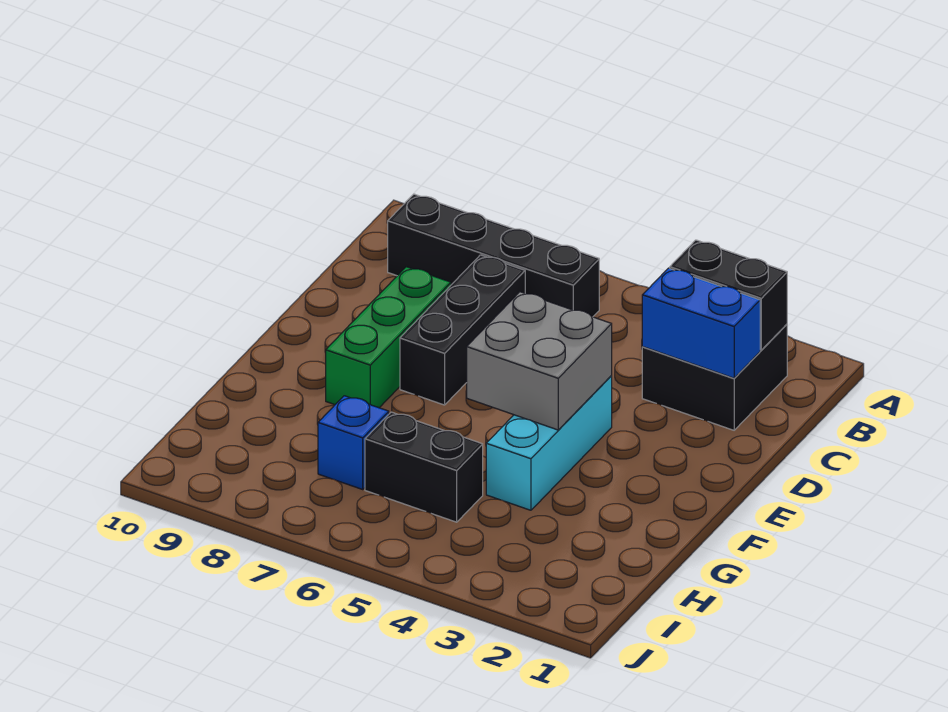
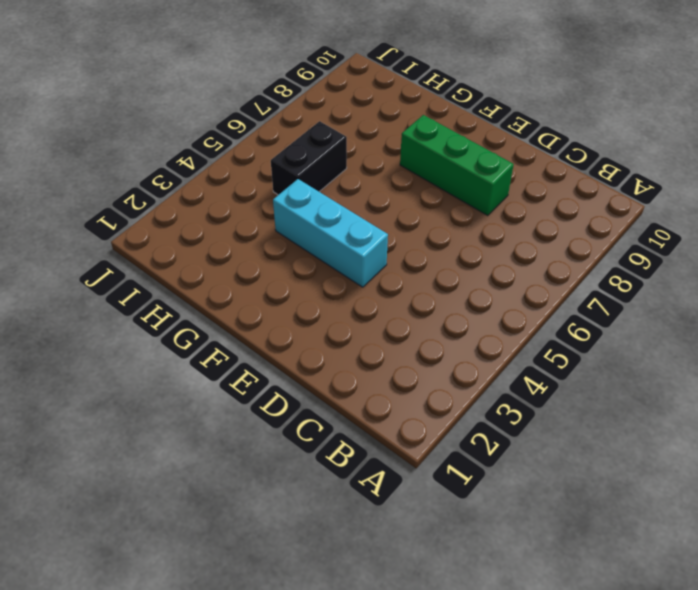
none -> black 2x2 brick [642,324,787,430]
none -> black 1x4 brick [388,194,599,317]

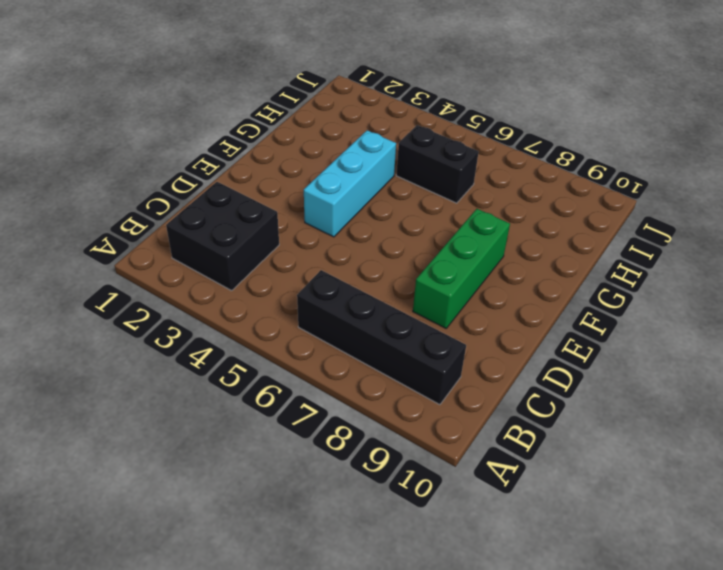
none -> black 1x3 brick [400,255,525,405]
none -> blue 1x1 brick [318,396,389,489]

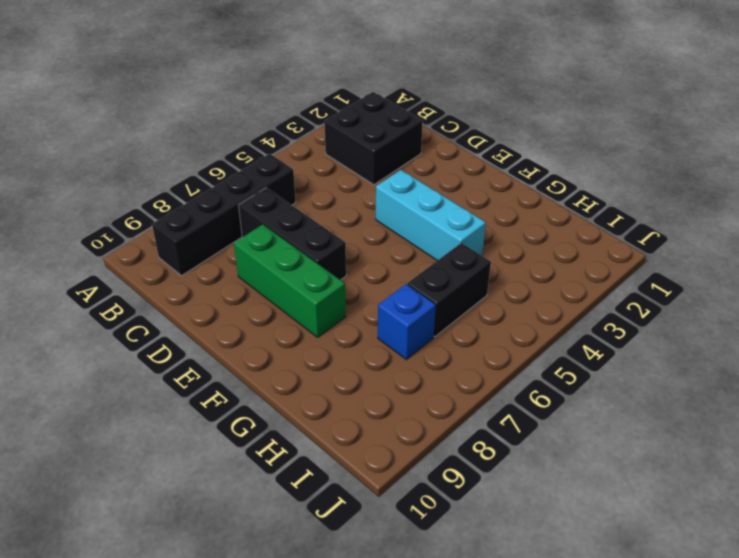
none -> black 1x2 brick [670,240,787,350]
none -> blue 1x2 brick [642,268,760,378]

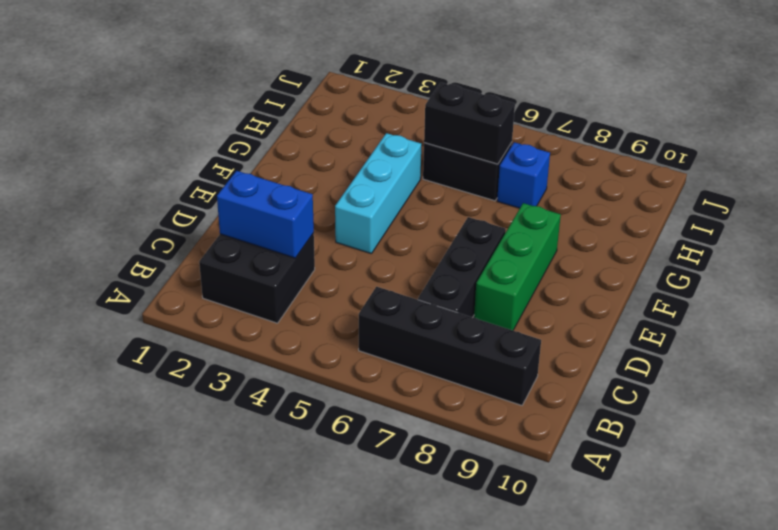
black 1x2 brick [424,83,515,164] -> black 1x2 brick moved to [670,240,787,350]
none -> grey 2x2 brick [467,292,612,430]

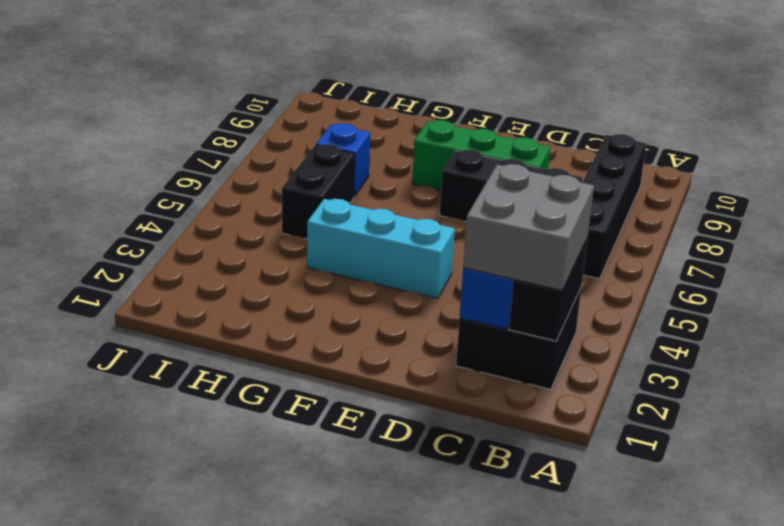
grey 2x2 brick [463,164,594,290] -> grey 2x2 brick moved to [467,292,612,430]

